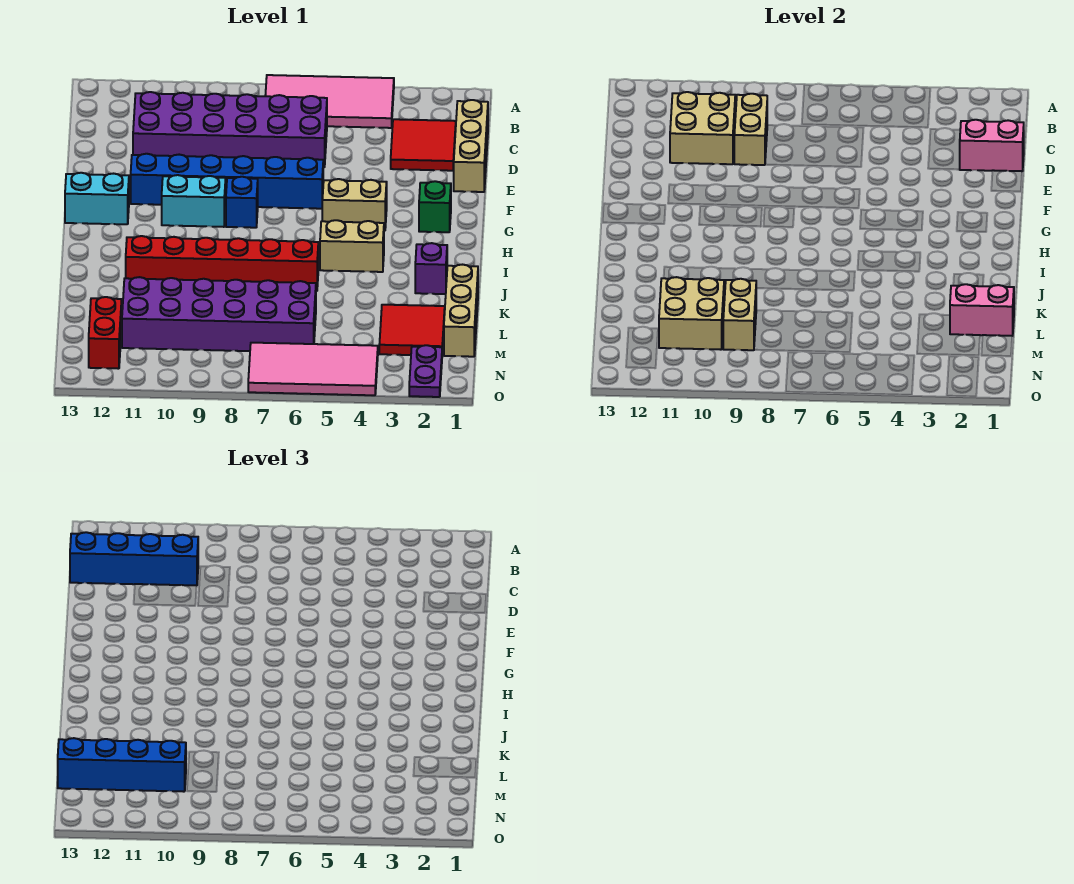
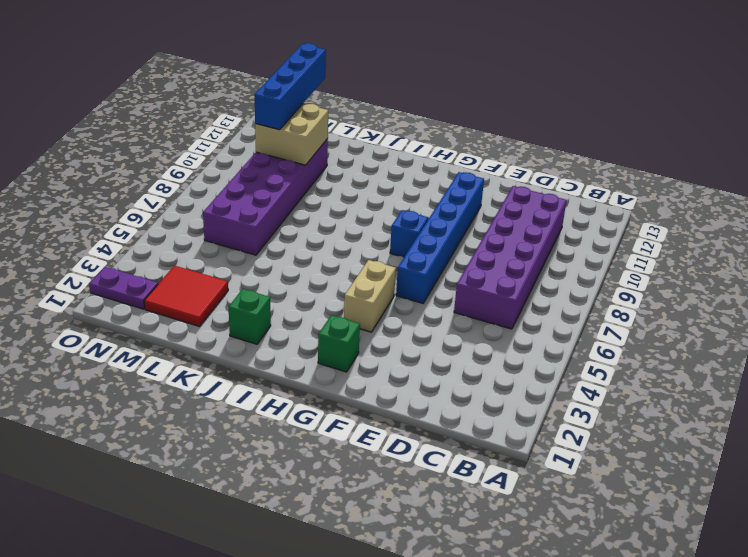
green 1x1 brick [229,289,271,344] -> purple 1x1 brick [415,243,447,294]
none -> pink 2x4 tile [265,75,394,128]
none -> tan 1x3 brick [453,100,488,192]
none -> red 2x2 tile [391,119,456,171]

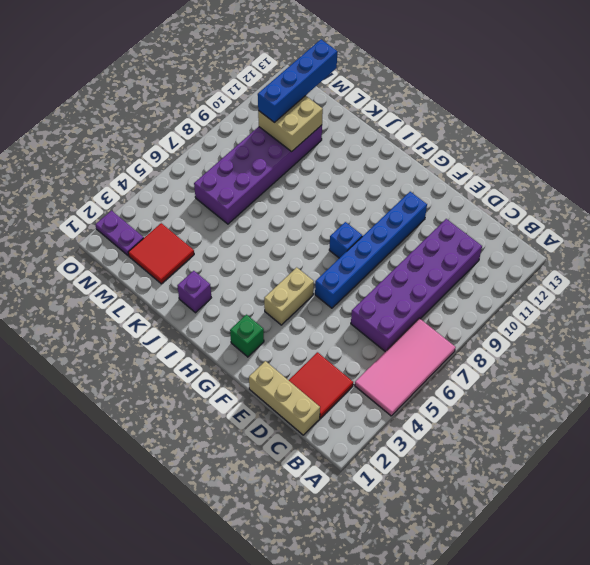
none -> cyan 1x2 brick [162,175,226,227]
none -> cyan 1x2 brick [65,173,129,224]
none -> tan 1x2 brick [320,220,384,272]

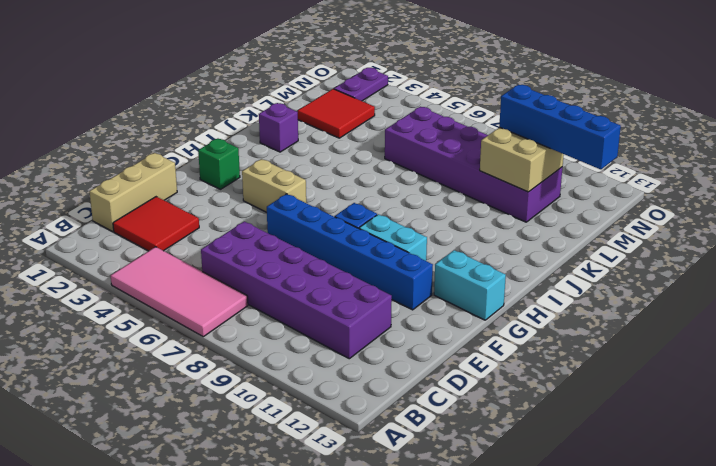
none -> tan 1x2 brick [320,220,384,272]
none -> red 1x6 brick [126,236,318,291]
none -> tan 1x3 brick [444,265,478,357]

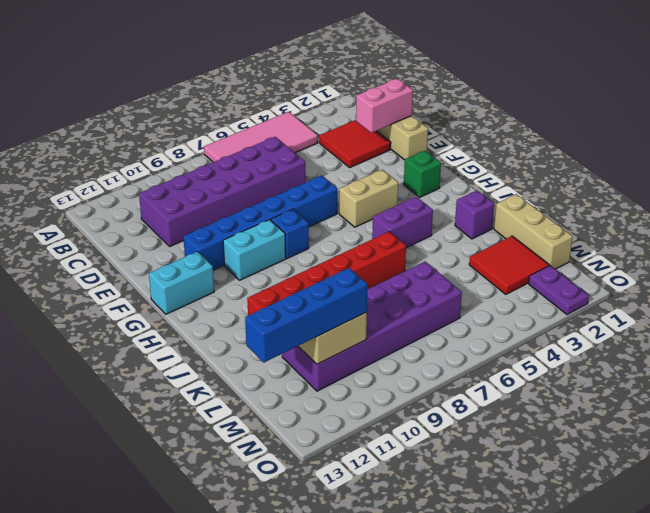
purple 1x2 brick [372,197,433,248] -> tan 1x2 brick [320,220,384,272]
none -> red 1x2 brick [89,297,122,369]
none -> pink 2x4 tile [248,343,378,395]
none -> tan 1x2 brick [734,94,767,165]

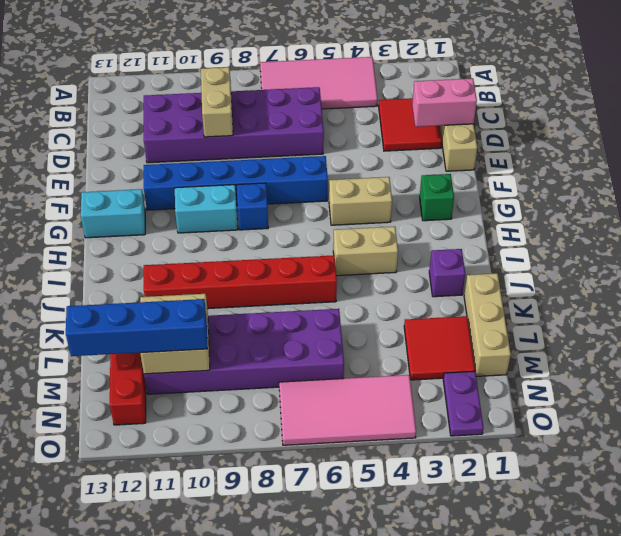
none -> tan 2x2 brick [670,92,735,164]
none -> pink 1x2 brick [950,284,1014,336]
none -> tan 1x2 brick [723,279,756,350]

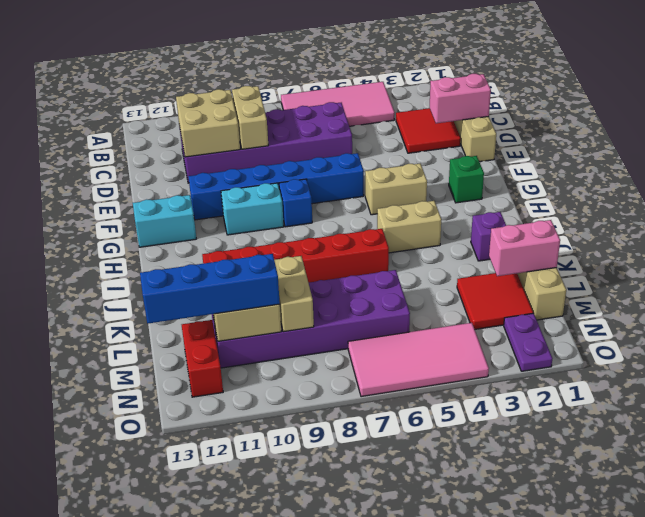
none -> blue 1x4 brick [70,532,198,585]

